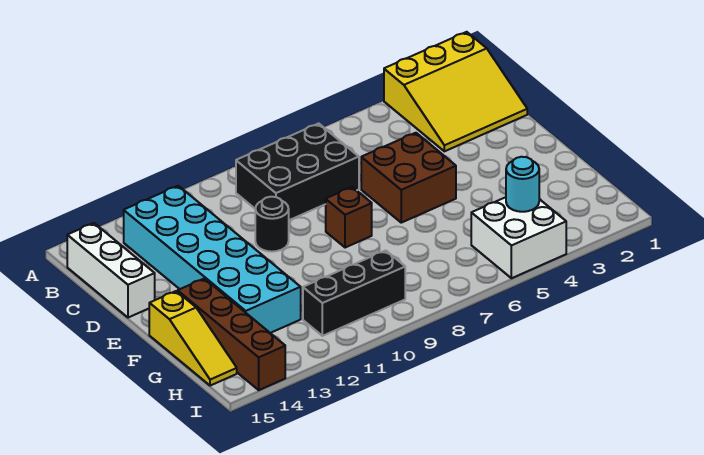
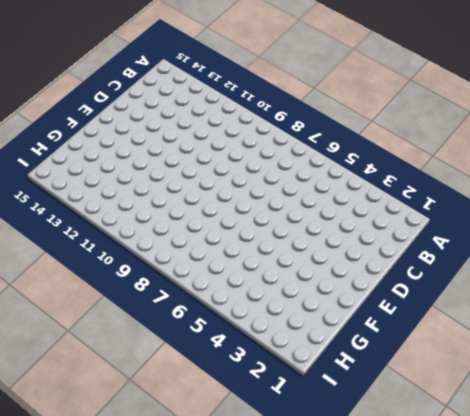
none -> yellow 3x3 slope [384,32,527,151]
none -> black 2x3 brick [236,123,359,220]
none -> cyan 2x6 brick [124,186,301,333]

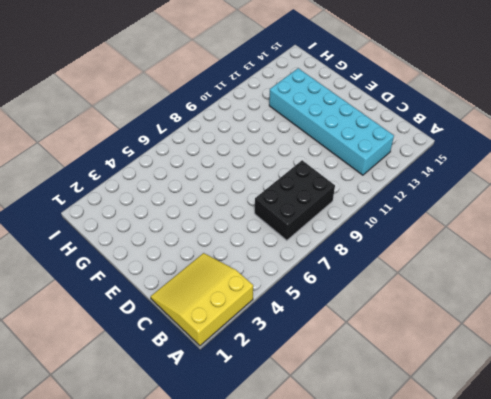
none -> white 1x3 brick [67,223,155,318]
none -> brown 2x2 brick [361,133,456,223]
none -> black 1x1 round brick [255,197,289,252]

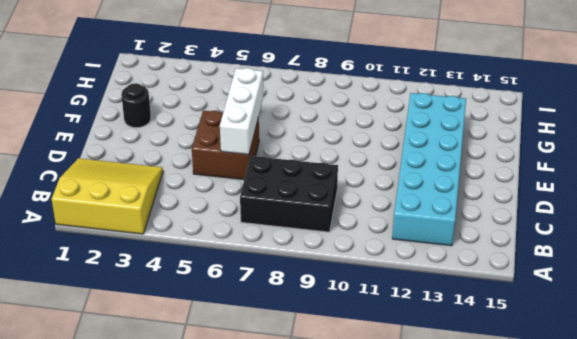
white 1x3 brick [220,68,263,155] -> white 1x3 brick moved to [67,223,155,318]
black 1x1 round brick [121,83,151,128] -> black 1x1 round brick moved to [255,197,289,252]
none -> brown 1x1 brick [326,187,372,248]
none -> brown 1x4 brick [178,279,285,390]
none -> yellow 1x3 slope [149,291,237,386]

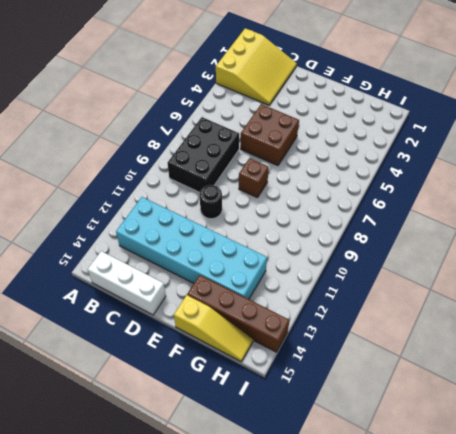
none -> white 2x2 brick [471,197,566,278]
none -> black 1x3 brick [303,250,405,336]
none -> cyan 1x1 round brick [506,157,539,212]

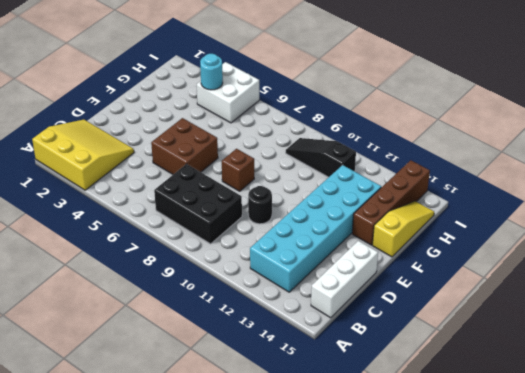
black 1x3 slope [286,138,356,177] -> black 1x3 brick [303,250,405,336]

